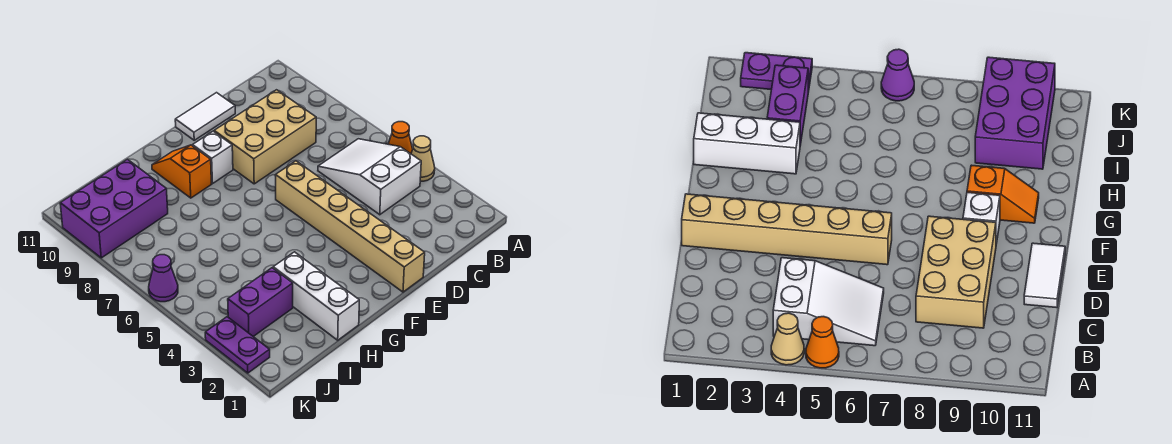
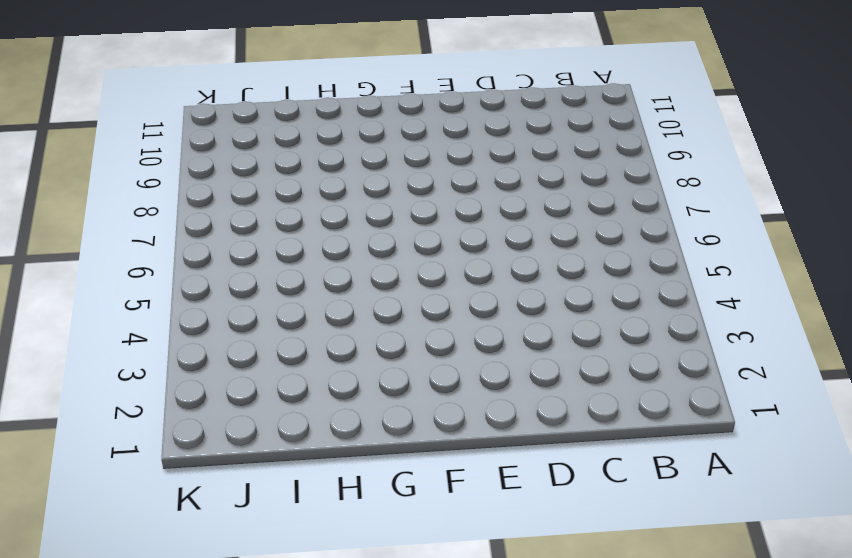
none -> tan 1x1 cone [411,136,435,181]
none -> orange 1x1 cone [388,122,413,154]
none -> white 2x3 slope [318,139,421,215]

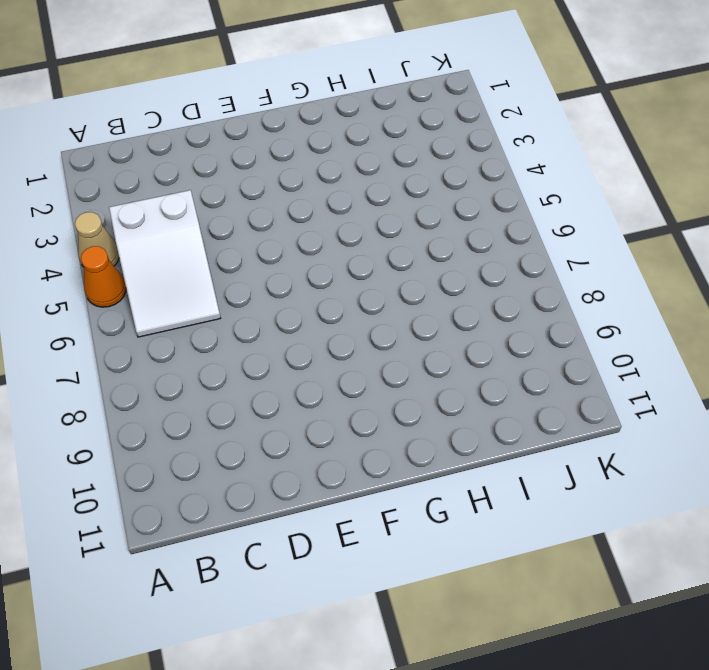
none -> tan 2x3 brick [214,90,316,184]
none -> white 1x2 tile [175,93,235,140]
none -> tan 1x6 brick [275,161,425,292]

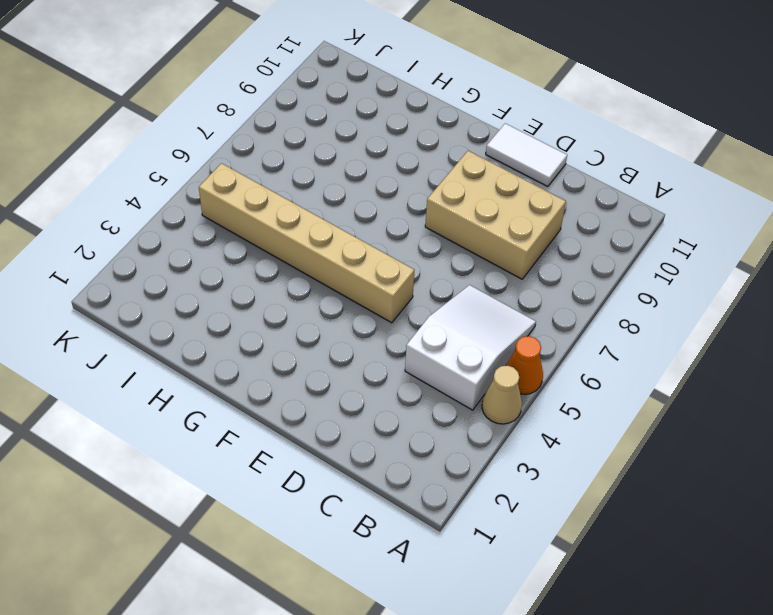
tan 1x6 brick [199,163,414,323] -> tan 1x6 brick turned to [275,161,425,292]
none -> white 1x1 brick [193,131,233,184]
none -> orange 1x2 slope [152,145,211,198]
none -> white 1x3 brick [273,252,359,340]

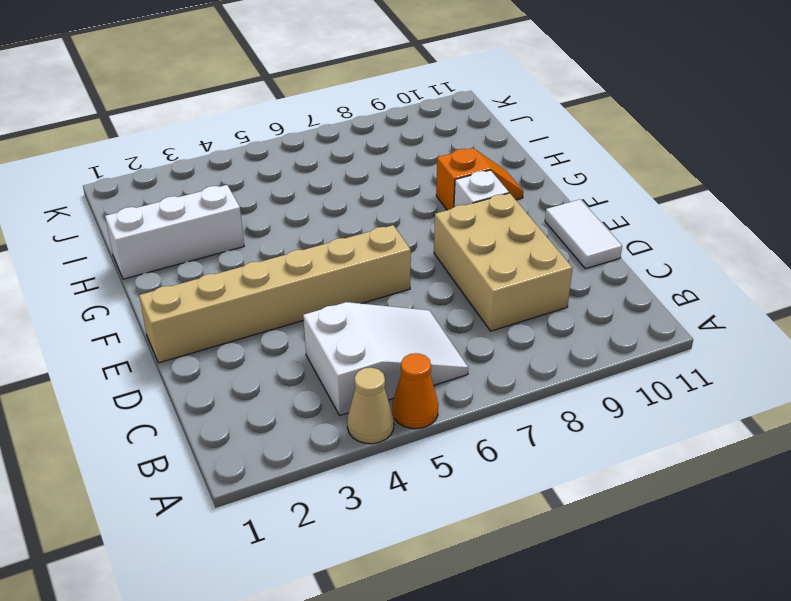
none -> purple 1x2 brick [228,268,293,336]
none -> purple 2x3 brick [60,159,168,258]
none -> purple 1x2 plate [205,317,270,373]

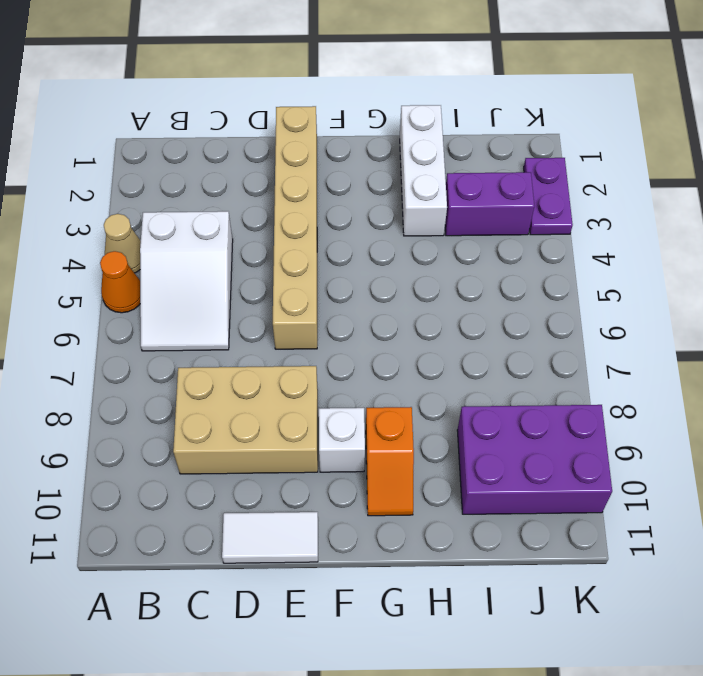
none -> purple 1x1 cone [149,255,178,302]

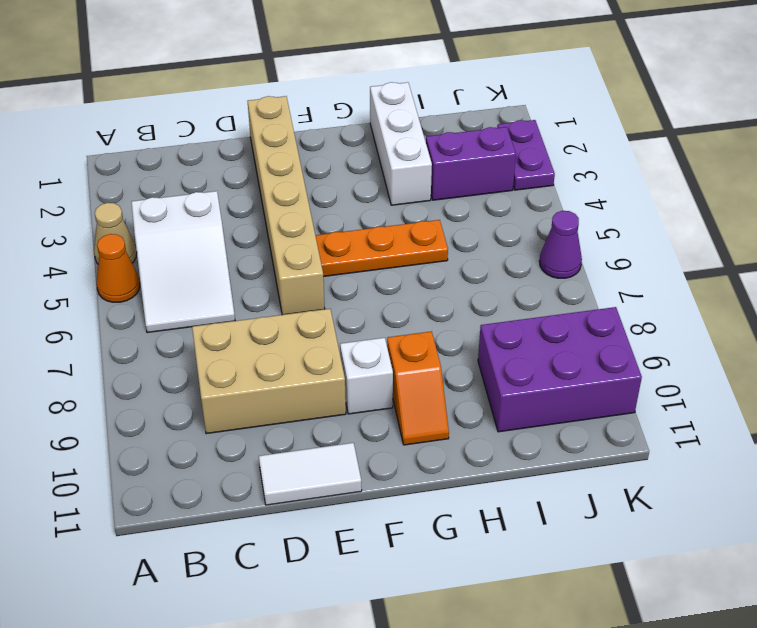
orange 1x3 plate [315,220,448,277] -> none

